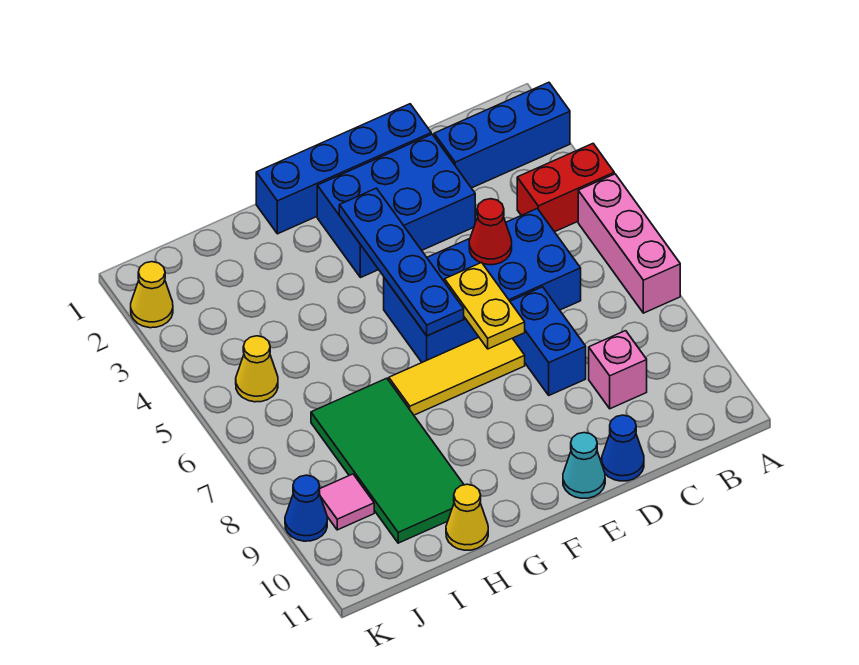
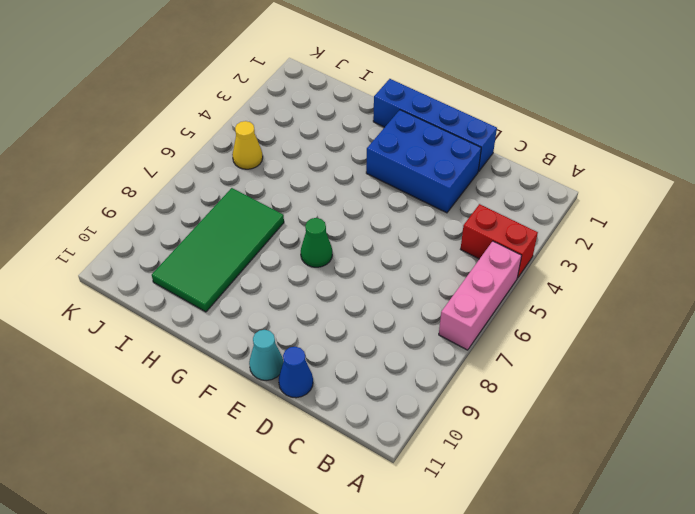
green 1x1 cone [301,218,332,267] -> yellow 1x3 tile [389,337,525,415]
none -> blue 1x3 brick [434,82,570,188]
none -> blue 2x4 brick [384,209,581,362]
none -> pink 1x1 brick [589,331,647,409]

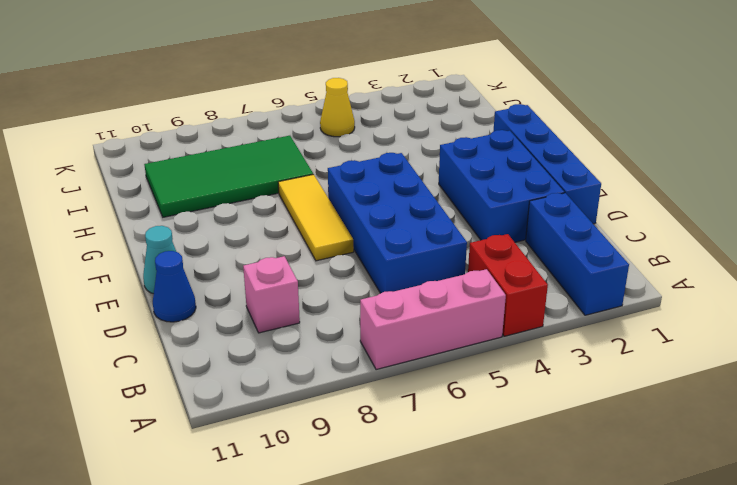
none -> blue 1x2 brick [510,287,586,395]
none -> yellow 1x1 cone [446,484,488,550]
none -> pink 1x1 tile [319,474,374,530]

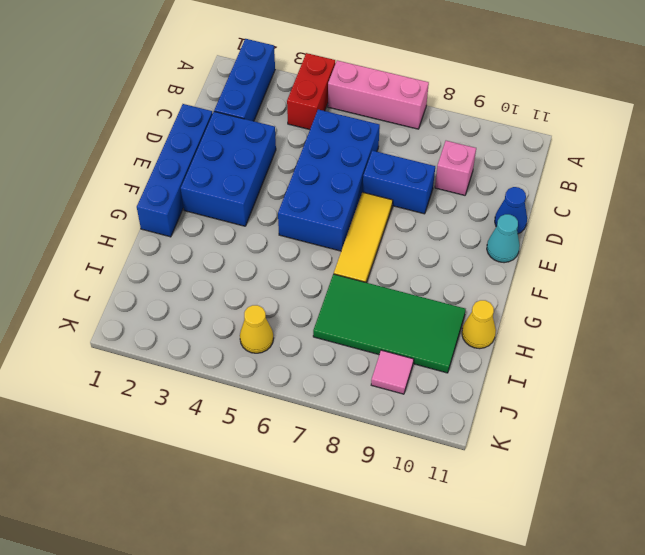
none -> yellow 1x1 cone [131,262,173,328]
none -> blue 1x1 cone [285,475,327,541]
none -> red 1x1 cone [469,199,512,265]

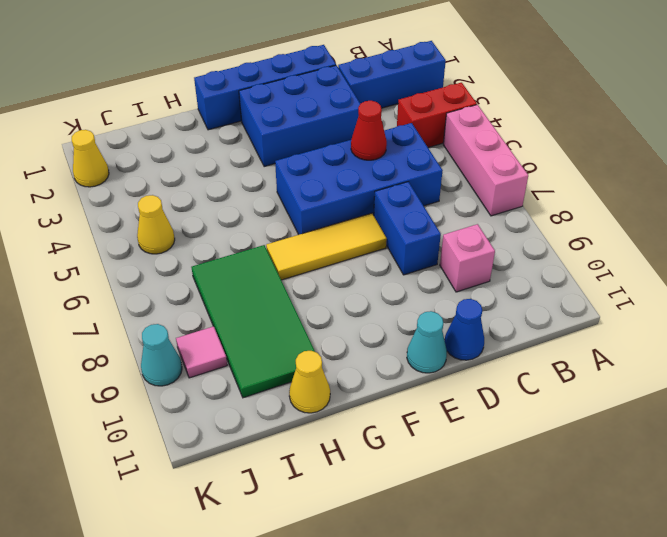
cyan 1x1 cone [141,324,182,386] -> blue 1x1 cone [285,475,327,541]
none -> yellow 1x2 plate [445,263,525,349]
none -> blue 1x4 plate [339,188,464,336]

